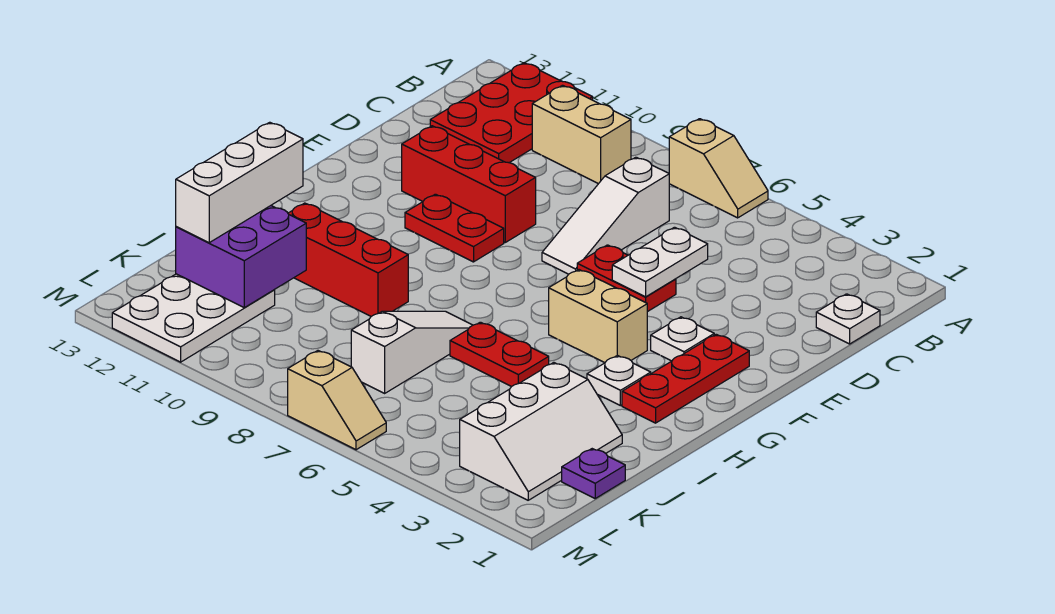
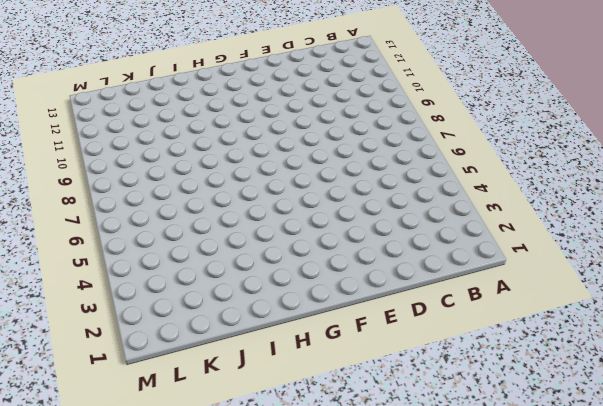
none -> tan 1x2 slope [669,119,768,218]
none -> red 2x3 plate [430,63,593,163]
none -> tan 1x2 brick [532,85,631,184]

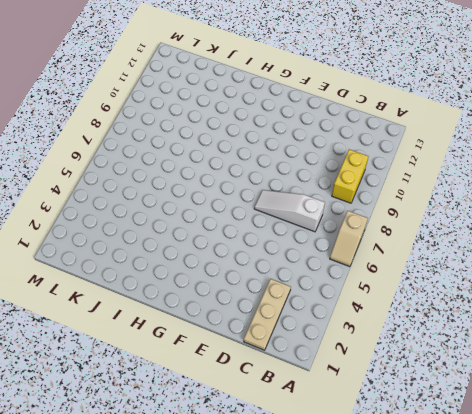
yellow 1x2 brick [332,149,369,203] -> tan 1x2 brick [532,85,631,184]
tan 1x3 plate [244,279,291,350] -> white 1x1 plate [816,294,880,344]
none -> red 2x3 plate [430,63,593,163]
none -> red 1x2 plate [577,245,676,312]
none -> red 1x3 brick [402,126,536,242]

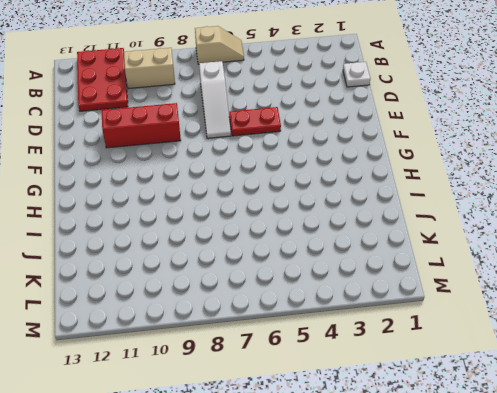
none -> red 1x3 plate [622,334,749,423]
none -> white 1x1 plate [651,317,714,361]
none -> red 1x2 plate [405,194,504,262]

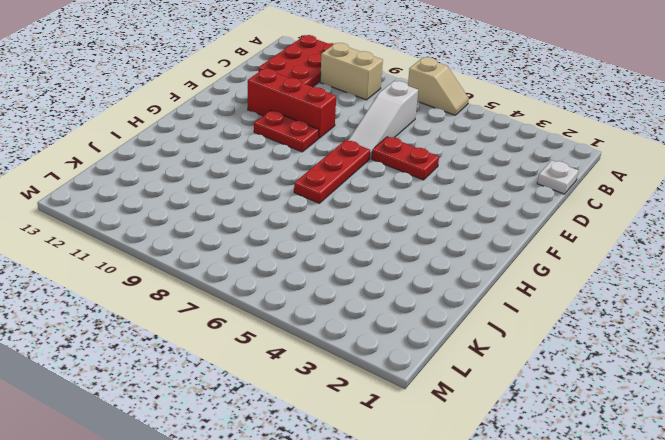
red 1x3 plate [294,140,370,203] -> red 1x3 plate moved to [622,334,749,423]
none -> white 1x1 plate [651,317,714,361]
none -> tan 1x2 brick [549,270,647,363]
none -> white 1x1 plate [587,355,651,406]

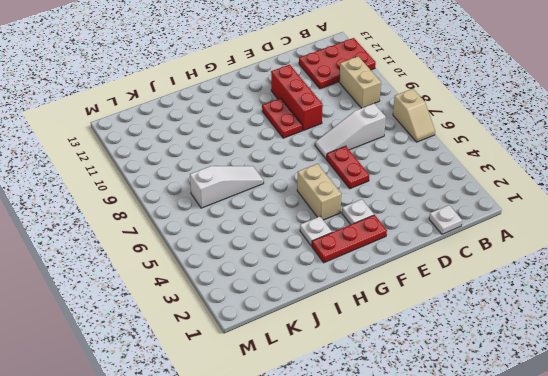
none -> red 1x2 plate [450,322,549,387]
none -> red 1x3 brick [288,203,408,316]
none -> white 2x3 slope [460,363,622,500]

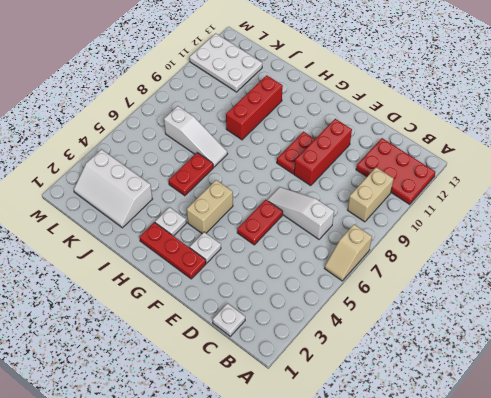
none -> purple 1x1 plate [562,449,625,498]
none -> tan 1x2 slope [288,351,386,450]
none -> white 1x2 plate [612,227,708,297]

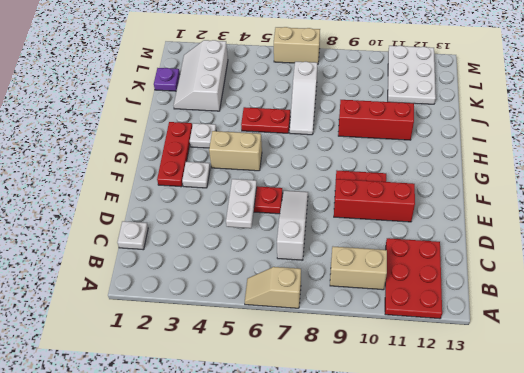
tan 1x2 brick [274,27,320,64] -> tan 1x2 slope [288,351,386,450]
none -> purple 2x2 brick [176,206,306,308]
none -> white 1x3 brick [176,122,303,243]

